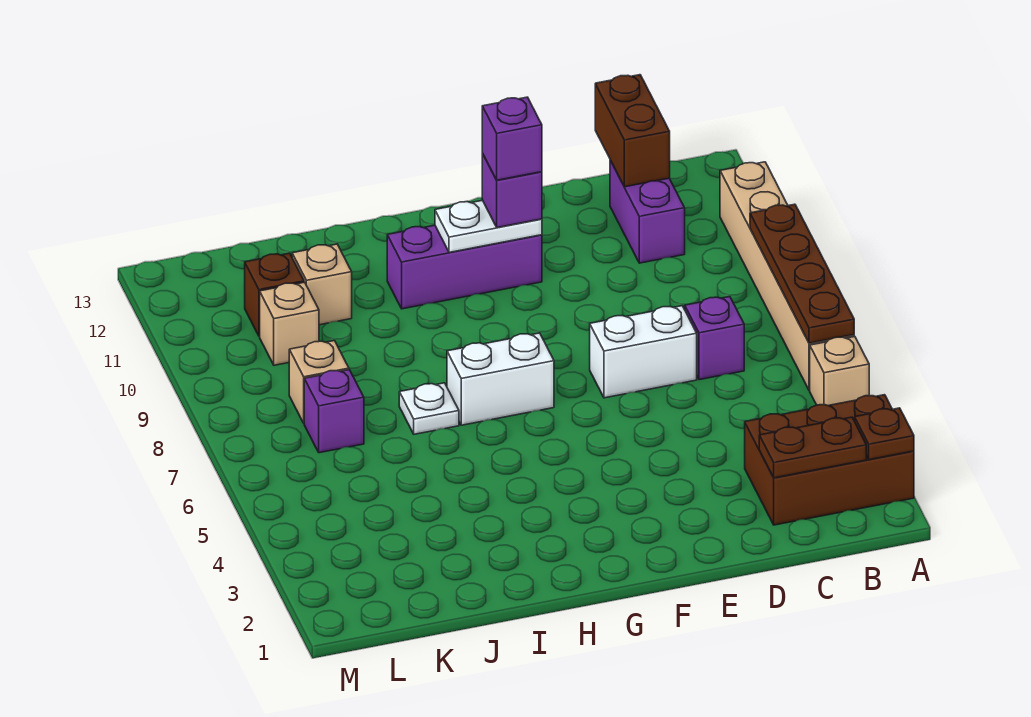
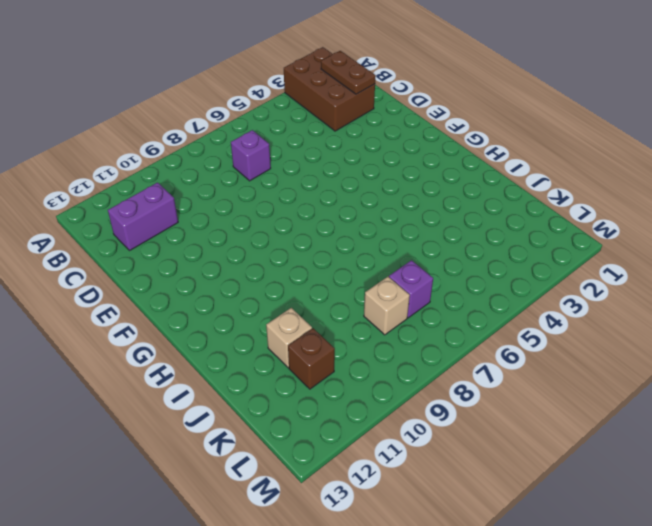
none -> tan 1x1 brick [810,336,869,406]
none -> tan 1x6 brick [720,162,854,390]
none -> white 1x2 brick [590,306,697,398]

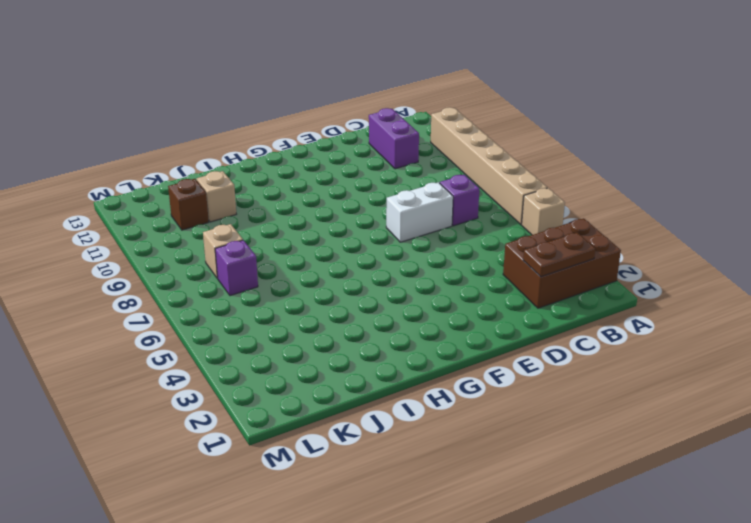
none -> purple 1x3 brick [387,225,542,309]
none -> white 1x2 brick [447,333,554,425]
none -> white 1x1 plate [399,383,459,434]

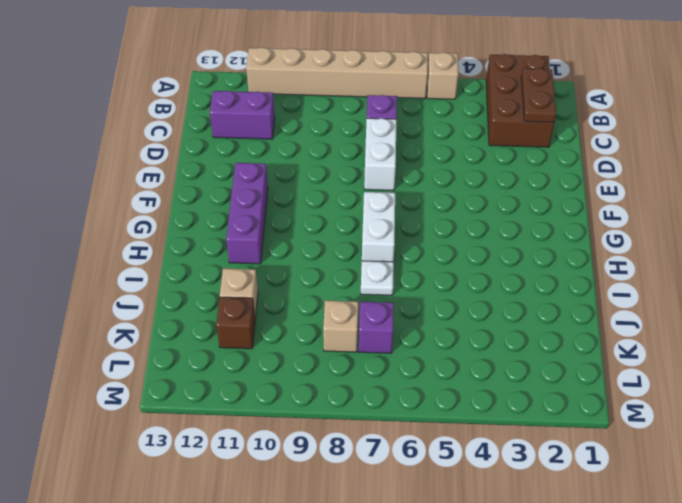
none -> tan 1x1 brick [260,282,319,365]
none -> brown 1x1 plate [855,408,914,460]
none -> brown 1x4 plate [750,204,854,343]

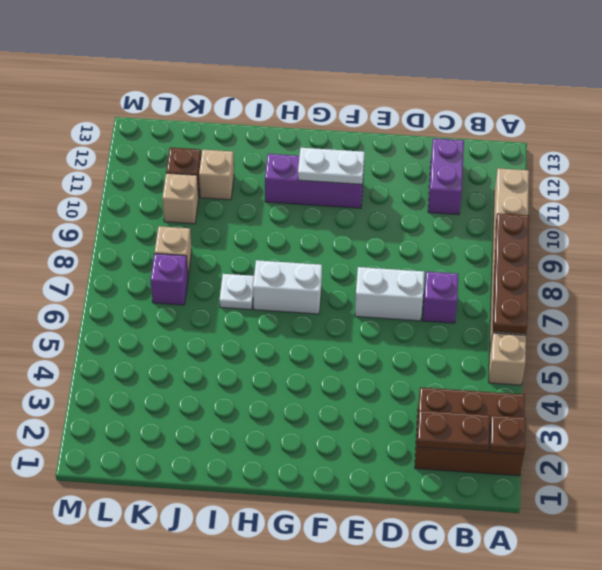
none -> brown 1x2 brick [595,75,670,187]
none -> purple 1x1 brick [482,154,542,227]
none -> purple 1x1 brick [482,97,542,180]

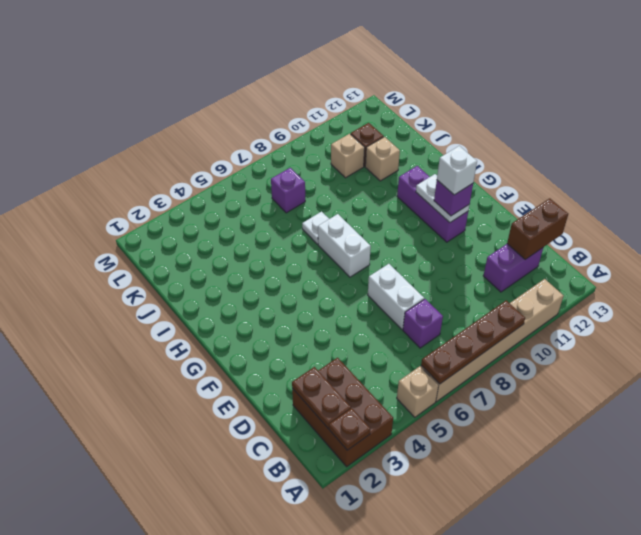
white 1x1 brick [437,146,477,195] -> purple 1x1 brick [482,97,542,180]
none -> tan 1x1 brick [289,341,349,423]

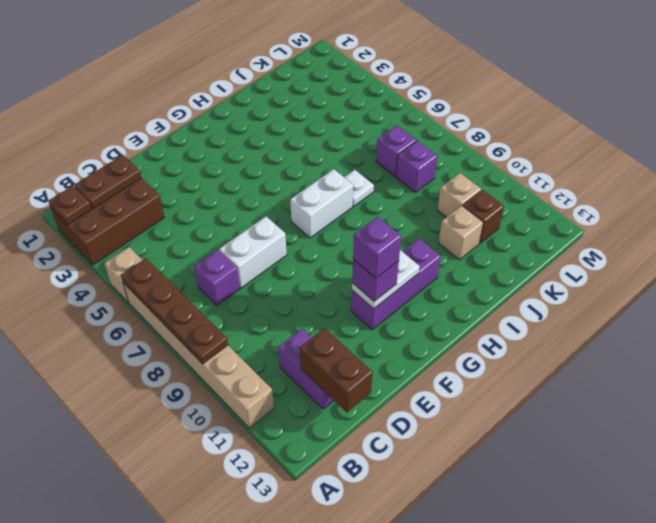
purple 1x1 brick [396,141,437,192] -> tan 1x1 brick [289,341,349,423]

